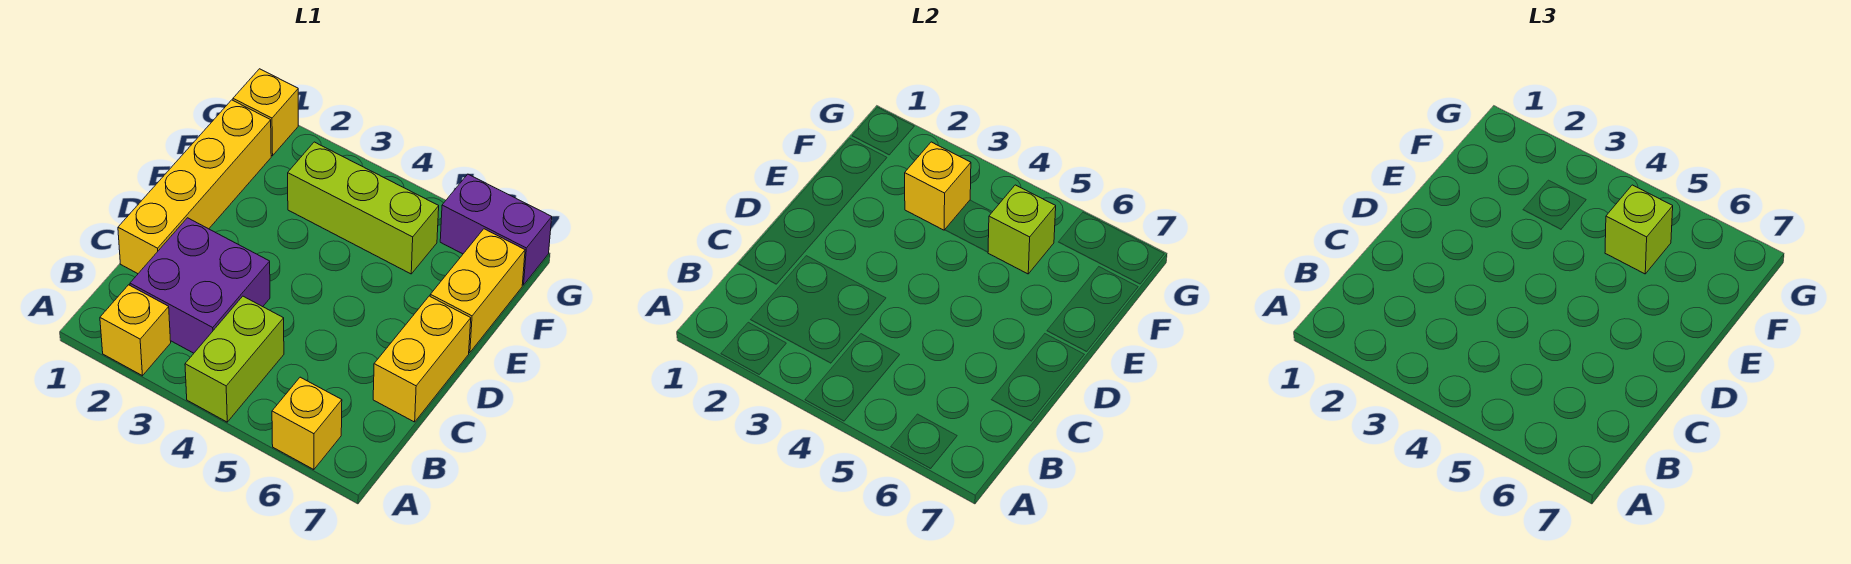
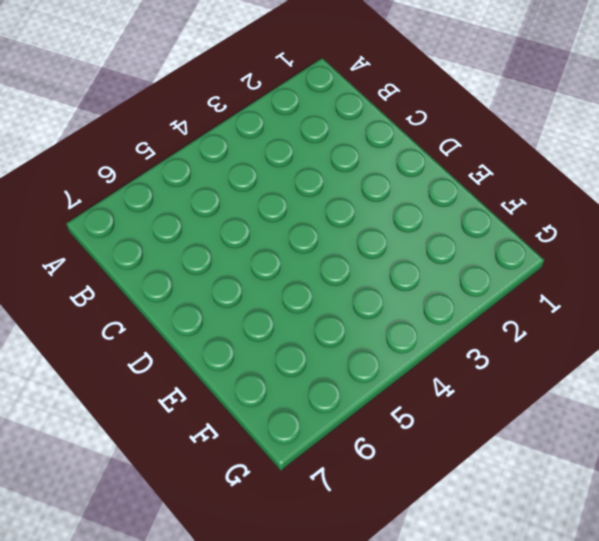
none -> yellow 1x1 brick [100,285,171,376]
none -> lime 1x2 brick [185,296,284,422]
none -> yellow 1x1 brick [272,377,342,470]

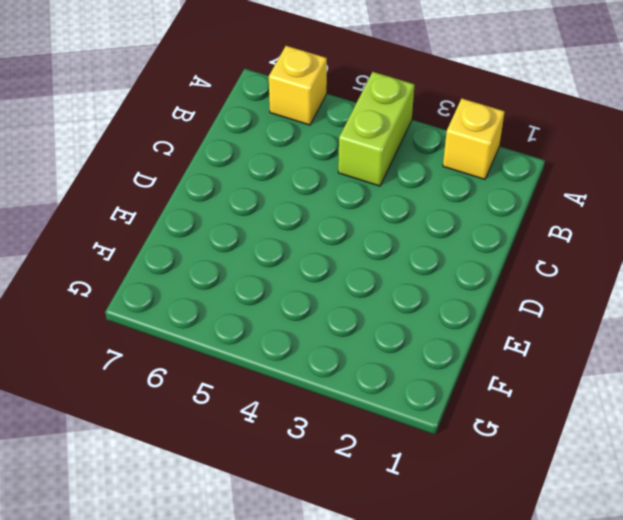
none -> purple 2x2 brick [130,218,270,353]
none -> yellow 1x4 brick [118,100,271,274]
none -> yellow 1x2 brick [373,296,471,422]

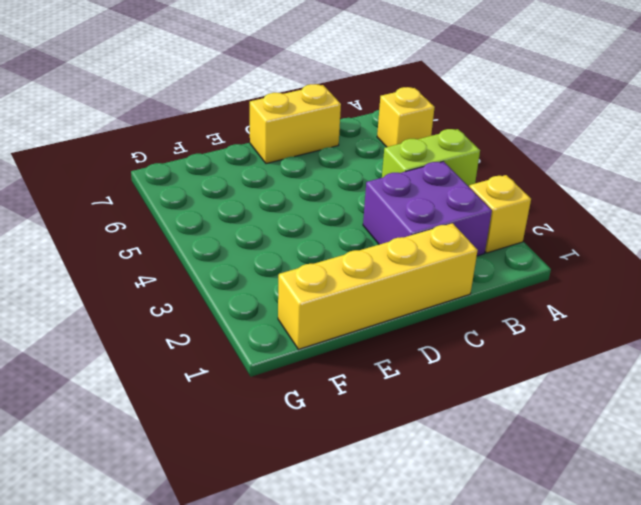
none -> yellow 1x2 brick [430,229,525,353]
none -> lime 1x3 brick [288,142,439,274]
none -> yellow 1x1 brick [233,69,298,156]

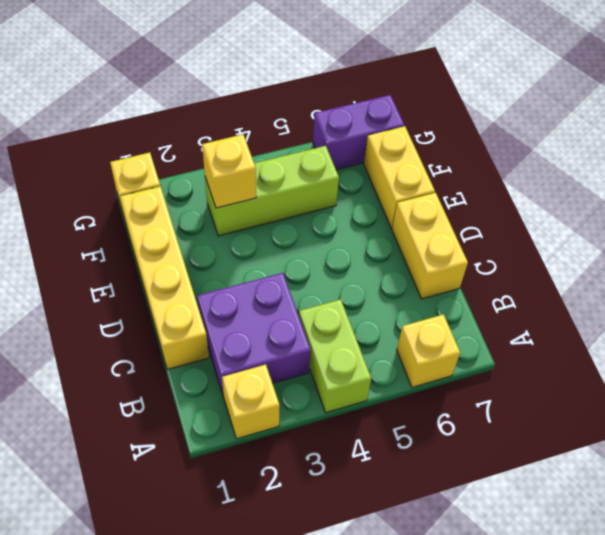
none -> lime 1x1 brick [988,185,1056,274]
none -> lime 1x1 brick [1605,185,1673,274]

